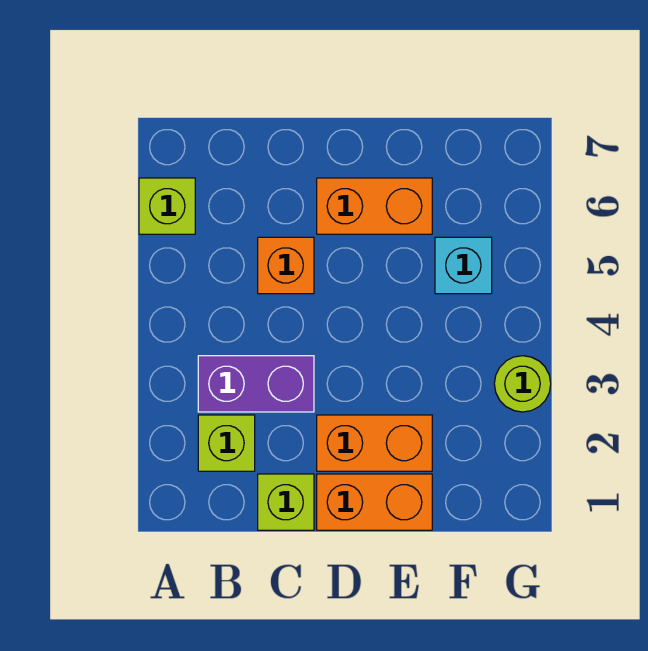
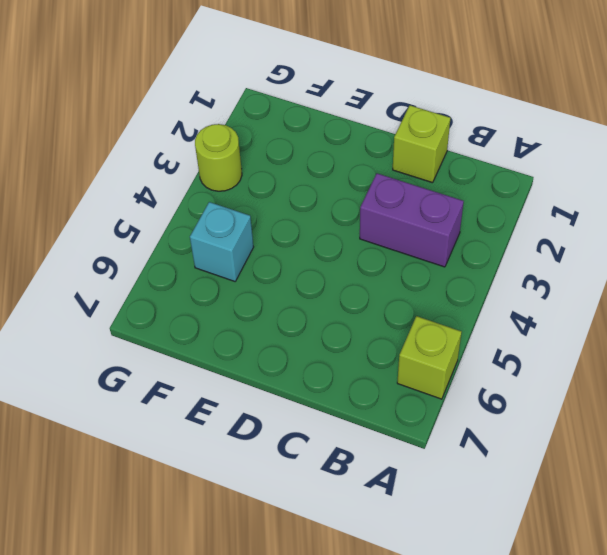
none -> lime 1x1 brick [198,415,255,471]
none -> orange 1x1 brick [258,237,314,294]

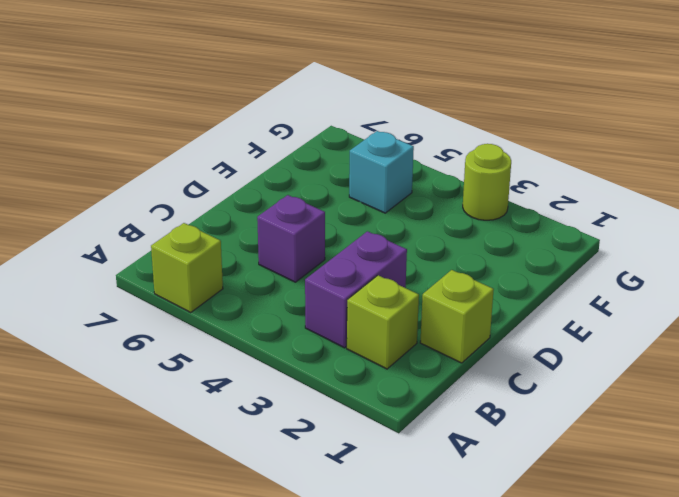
purple 1x1 brick [257,195,325,282] -> orange 1x1 brick [258,237,314,294]
none -> orange 1x2 brick [317,474,432,530]
none -> orange 1x2 brick [317,415,432,471]

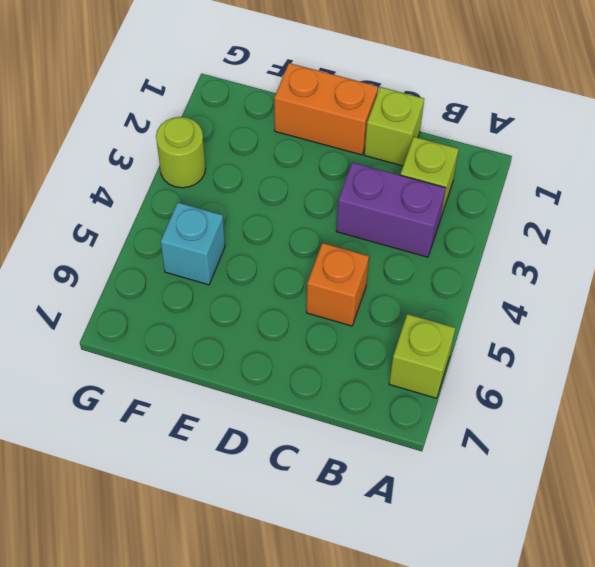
none -> orange 1x2 brick [317,415,432,471]
none -> orange 1x2 brick [317,178,432,234]

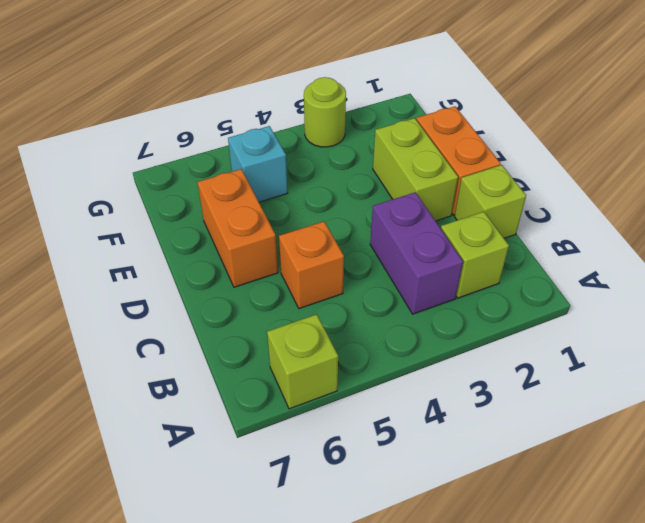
lime 1x2 brick [373,118,458,221] -> orange 1x2 brick [317,415,432,471]

